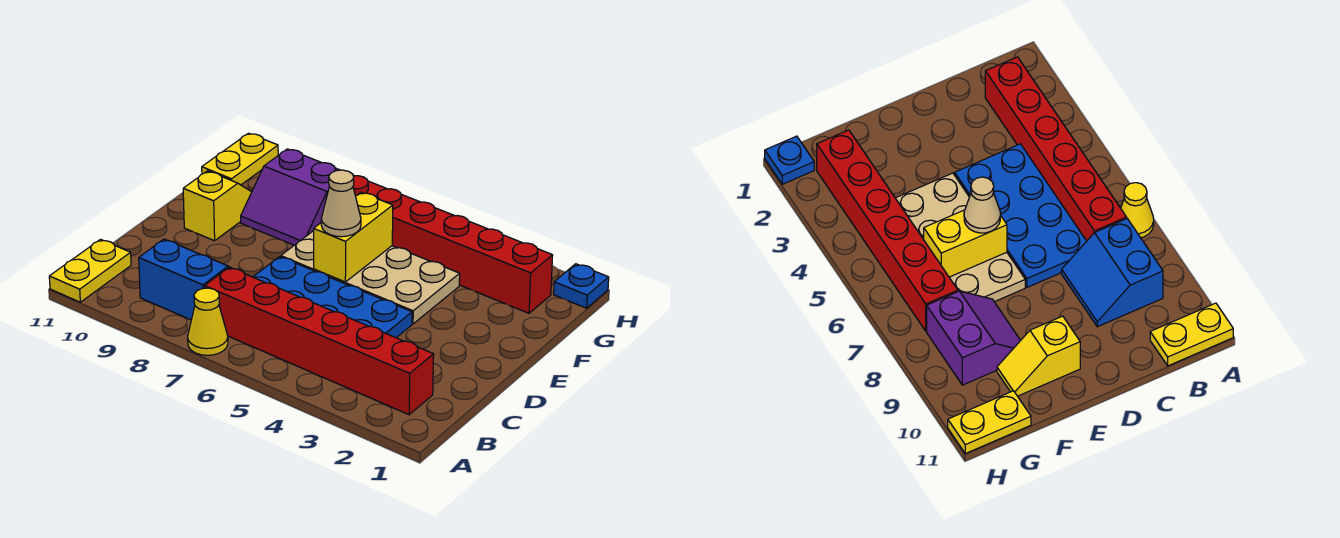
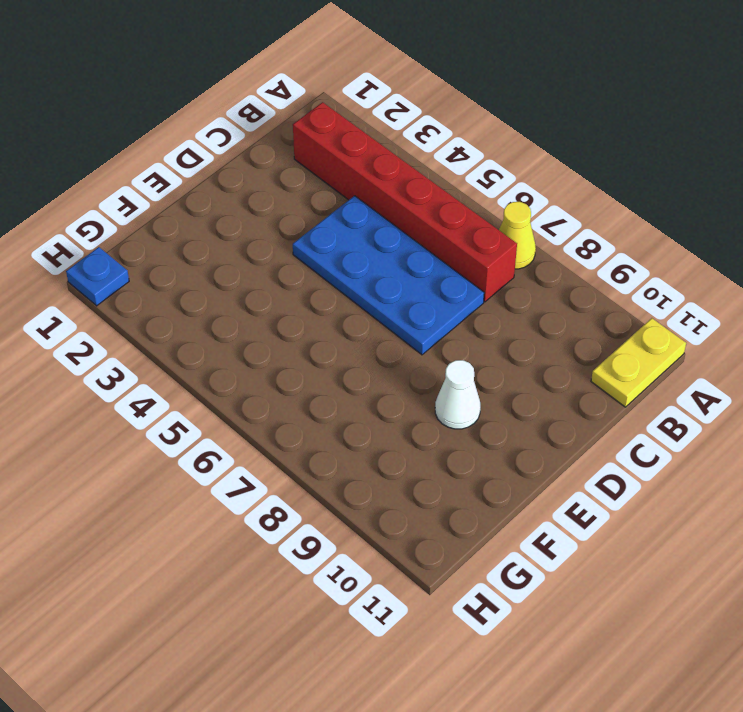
white 1x1 cone [435,360,481,429] -> none
none -> blue 2x2 slope [139,239,229,320]
none -> tan 2x4 plate [281,231,460,324]
none -> yellow 1x2 slope [183,171,252,241]

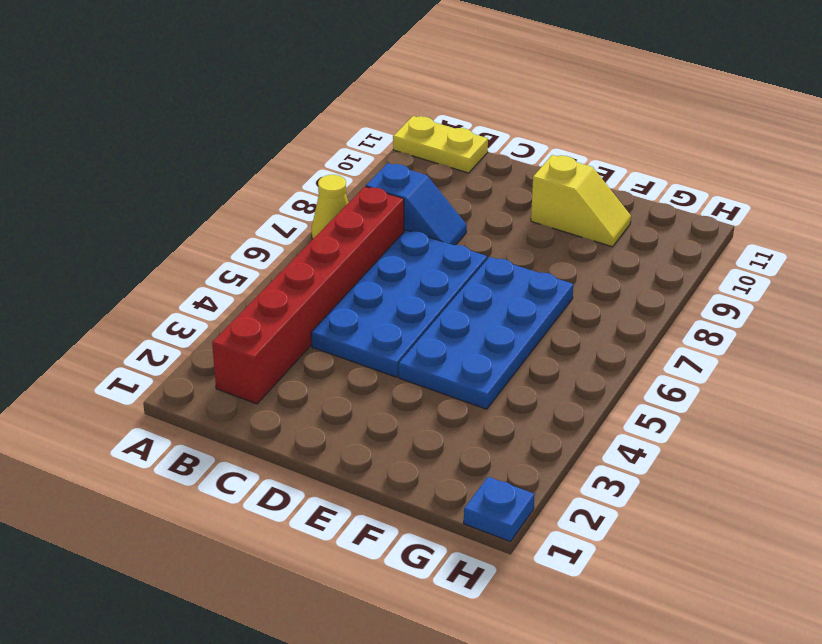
blue 1x2 slope [366,163,467,245] -> blue 2x2 slope [139,239,229,320]
blue 2x4 plate [399,257,573,409] -> tan 2x4 plate [281,231,460,324]
none -> purple 2x2 slope [241,149,339,245]
none -> red 1x6 brick [353,175,553,313]
none -> yellow 1x2 plate [202,133,278,185]

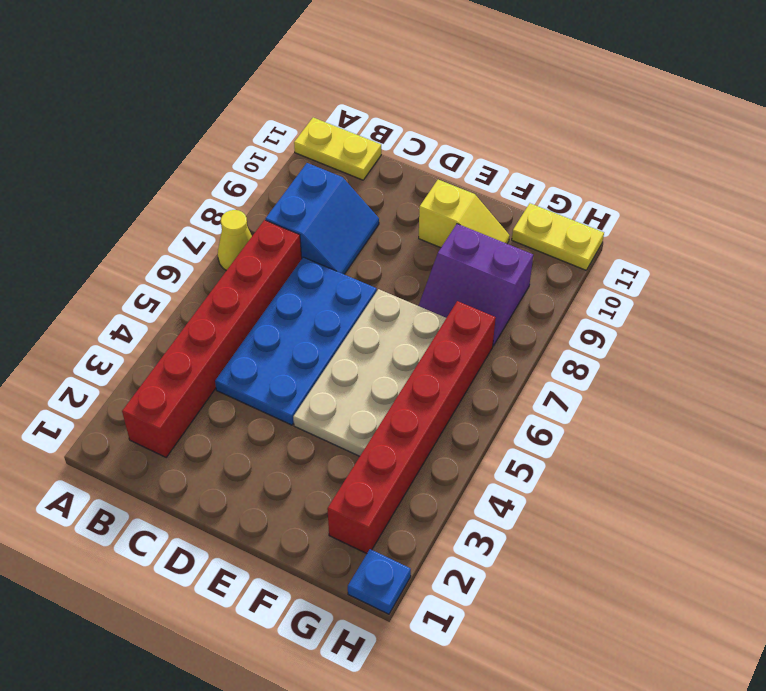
purple 2x2 slope [419,224,533,346] -> purple 2x2 slope turned to [241,149,339,245]
none -> yellow 1x2 brick [314,192,393,282]
none -> tan 1x1 cone [321,170,361,237]

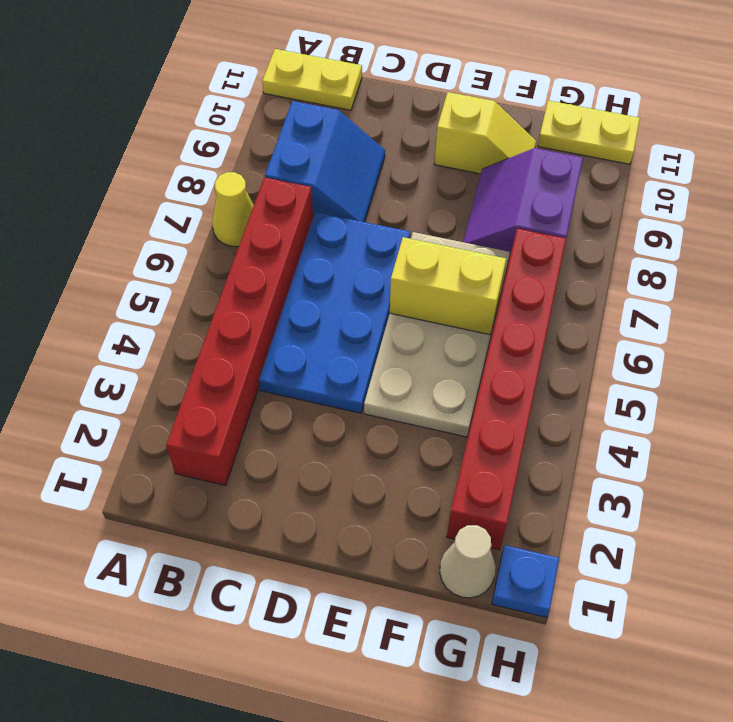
tan 1x1 cone [440,525,496,598] -> tan 1x1 cone moved to [321,170,361,237]

